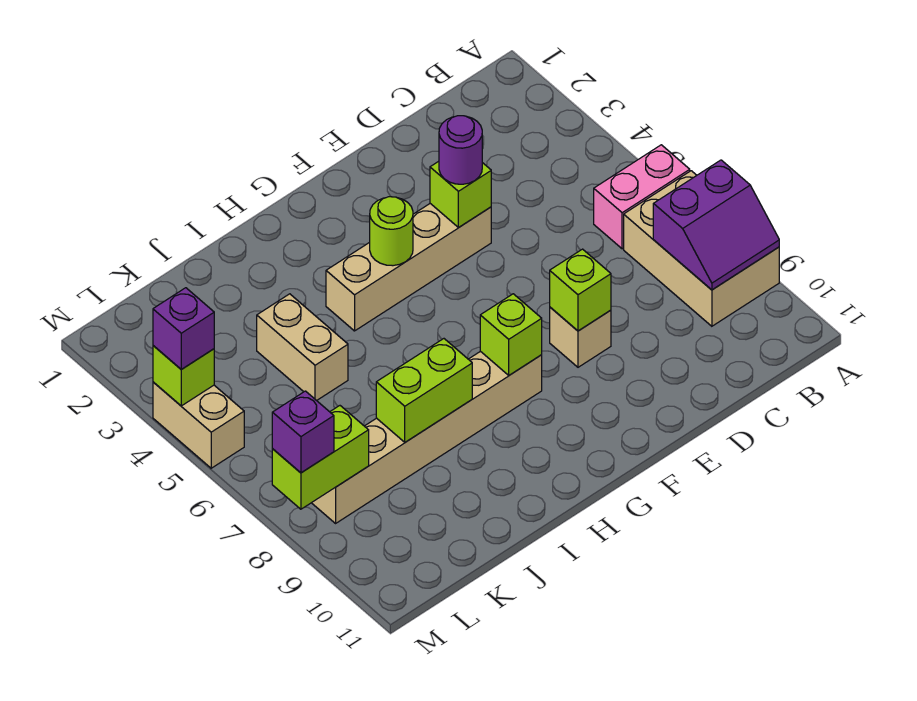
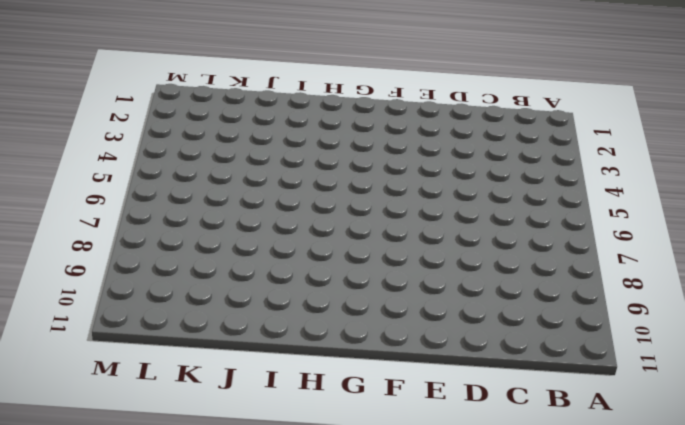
none -> pink 1x2 brick [594,145,690,249]
none -> tan 2x3 brick [624,171,779,326]
none -> tan 1x4 brick [326,204,491,331]

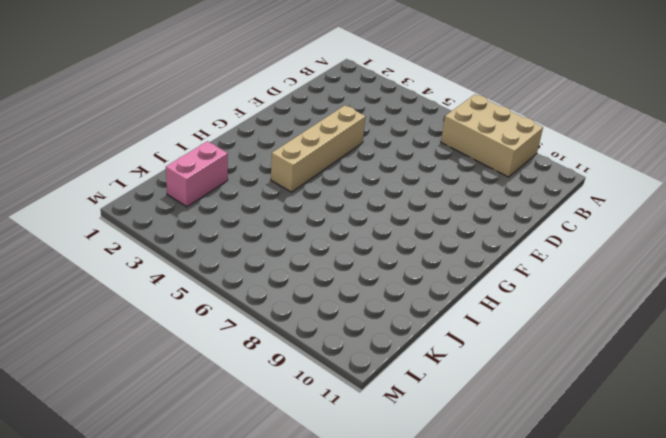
pink 1x2 brick [166,141,228,207] -> pink 1x2 brick moved to [594,145,690,249]
none -> tan 1x1 brick [550,307,611,367]
none -> tan 1x6 brick [312,351,542,523]
none -> tan 1x2 brick [257,294,348,401]

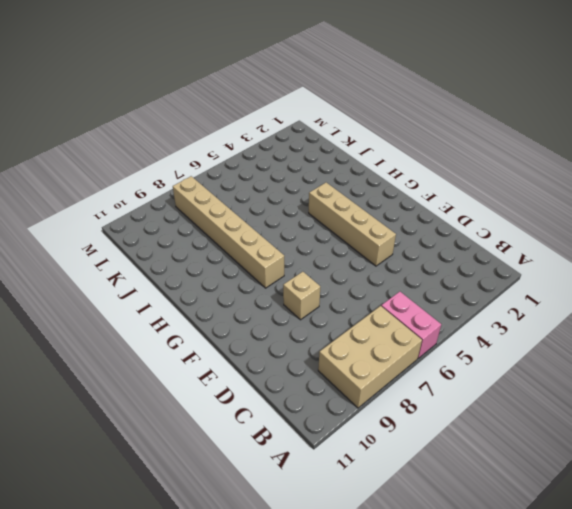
none -> tan 1x2 brick [257,294,348,401]
none -> tan 1x2 brick [153,382,244,468]
none -> purple 2x2 slope [653,160,779,290]

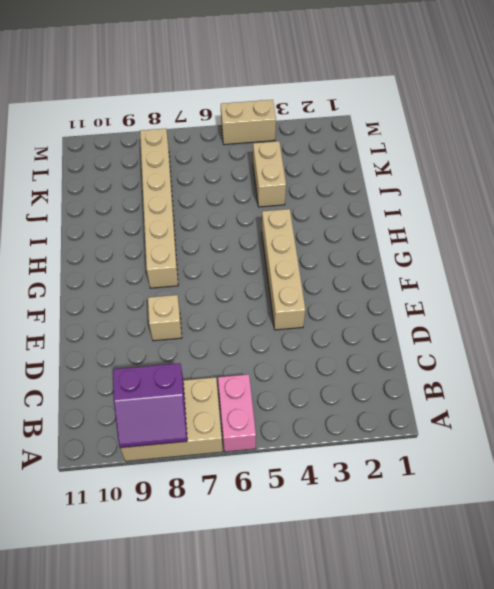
purple 2x2 slope [113,363,187,448] -> purple 2x2 slope turned to [653,160,779,290]
tan 1x2 brick [253,141,286,207] -> tan 1x2 brick turned to [257,294,348,401]
none -> lime 1x1 brick [430,161,491,227]
none -> lime 1x1 brick [550,249,611,331]
none -> lime 1x1 round brick [370,197,413,266]

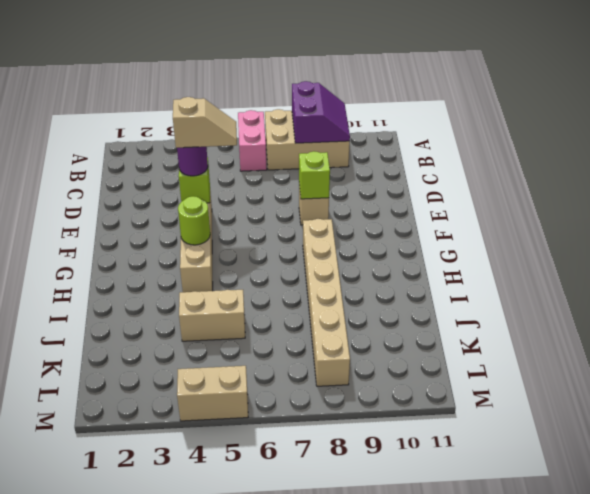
tan 1x2 slope [173,97,237,148] -> none
none -> lime 1x1 brick [480,294,542,375]
none -> lime 1x2 brick [376,339,472,442]
none -> lime 1x2 brick [272,406,369,509]

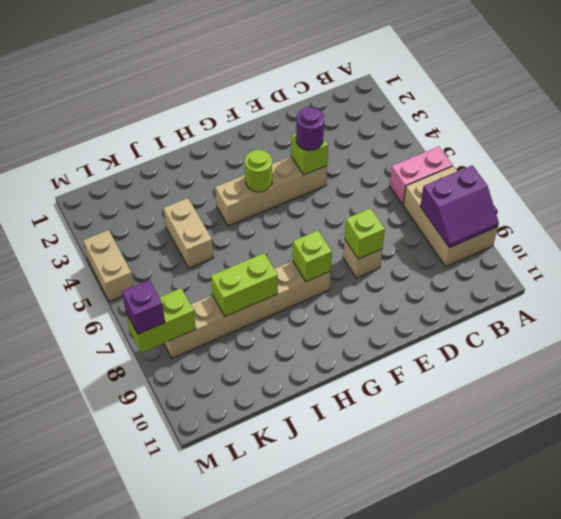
none -> lime 1x1 brick [153,346,214,406]
none -> purple 1x1 brick [153,288,214,369]

